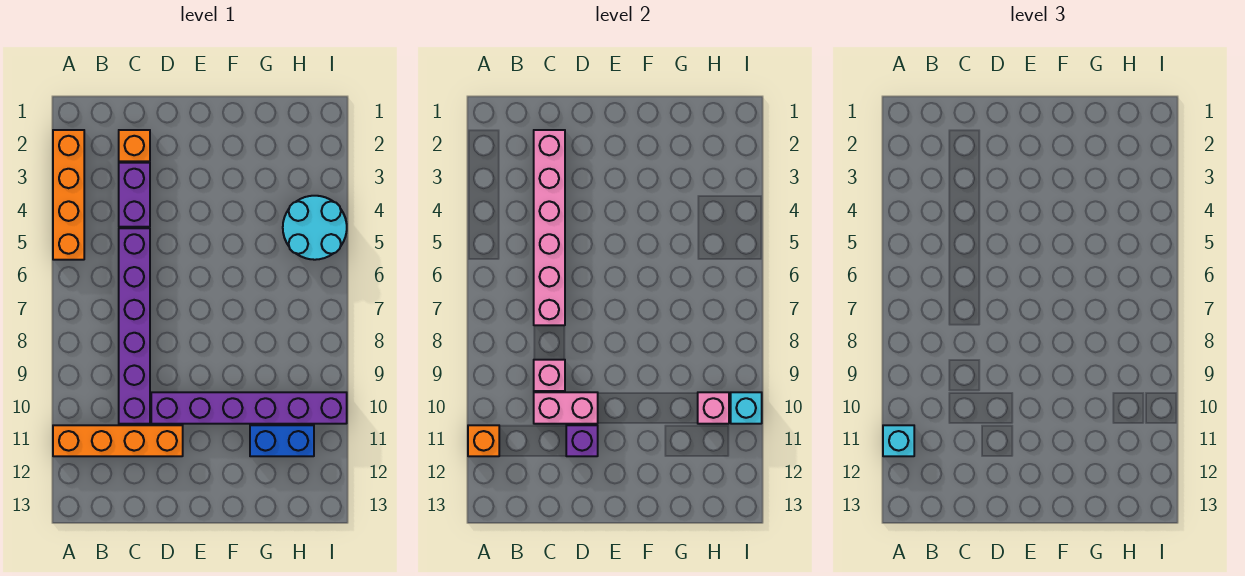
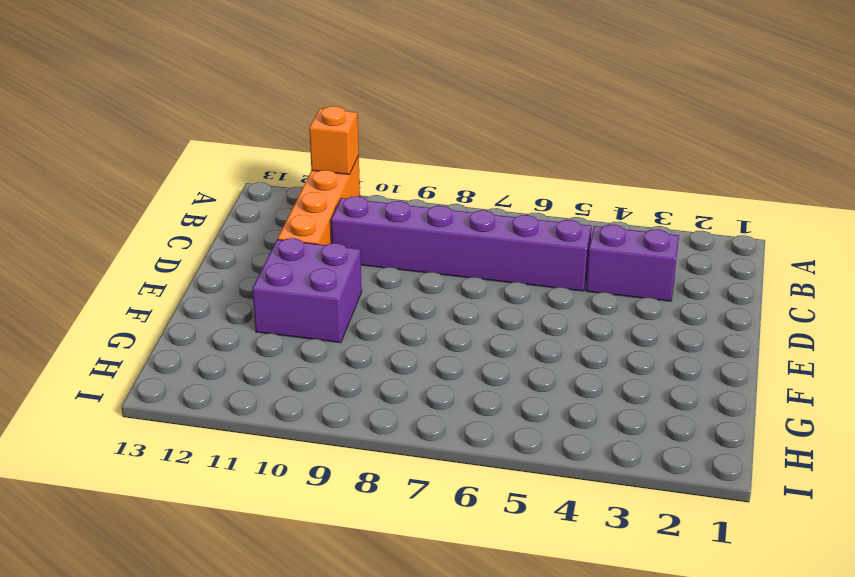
purple 2x2 brick [252,238,362,343] -> purple 1x6 brick [151,392,347,424]
none -> orange 1x4 brick [53,130,84,260]
none -> orange 1x1 brick [119,130,150,161]
none -> blue 1x2 brick [250,425,314,456]

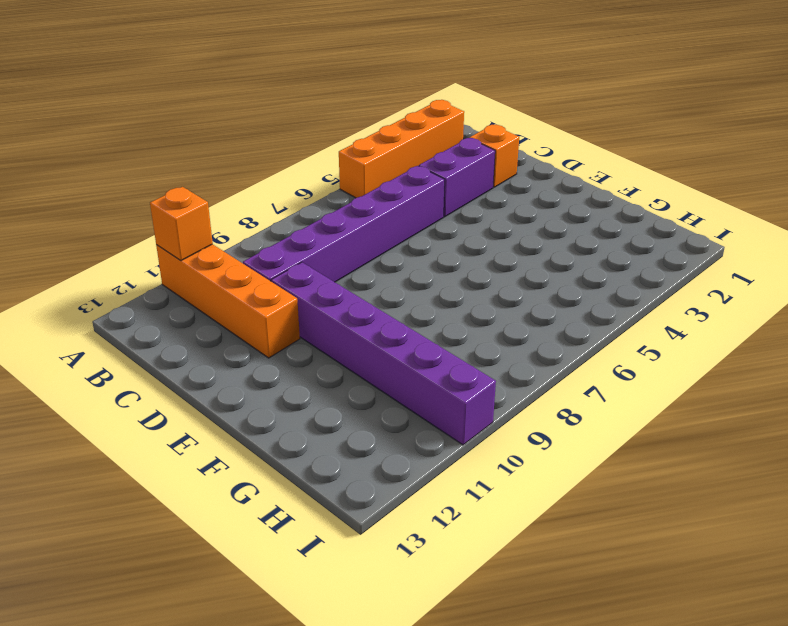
none -> blue 1x2 brick [250,425,314,456]
none -> cyan 2x2 round brick [283,196,347,260]
none -> pink 1x6 brick [534,130,565,325]

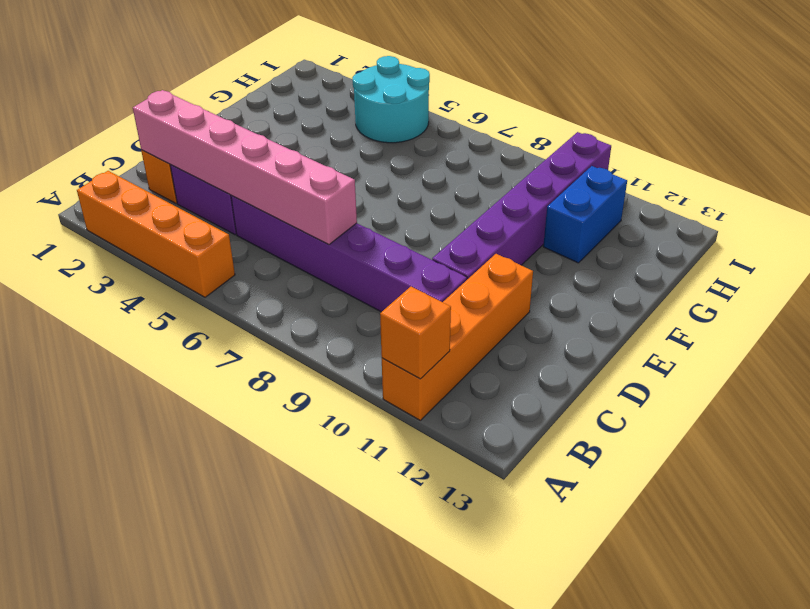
none -> pink 1x1 brick [534,360,565,391]
none -> pink 1x2 brick [534,392,598,424]
none -> purple 1x1 brick [566,425,598,456]

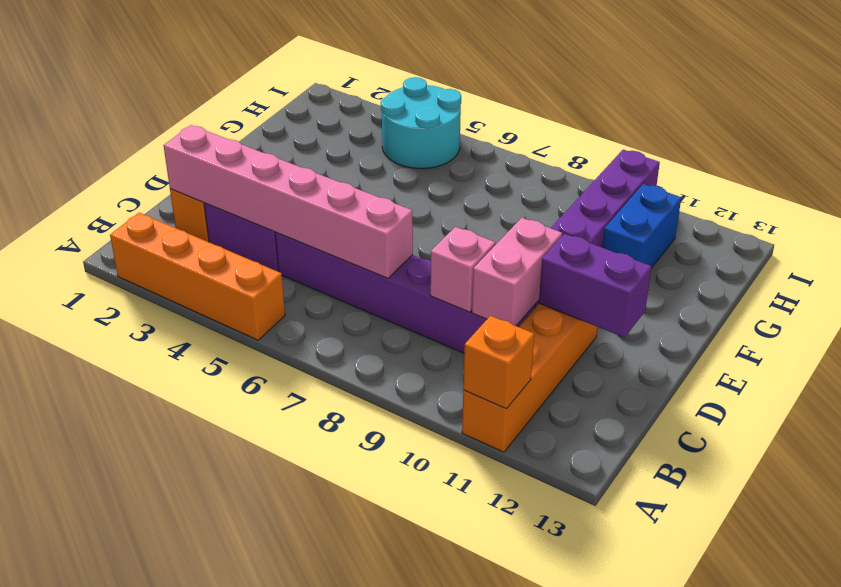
purple 1x2 brick [539,234,651,337] -> purple 1x1 brick [566,425,598,456]
none -> pink 1x1 brick [698,392,729,424]
none -> cyan 1x1 brick [731,392,762,424]
none -> cyan 1x1 brick [883,425,914,456]

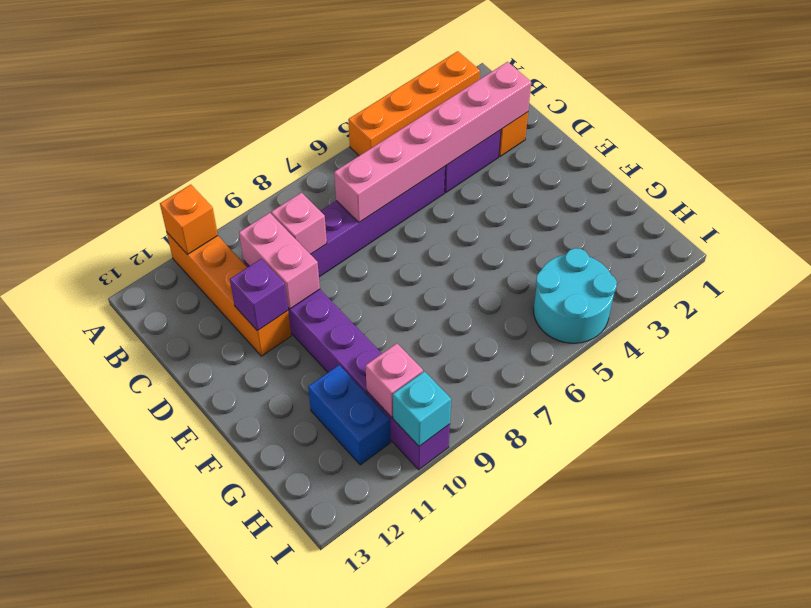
none -> cyan 1x1 brick [883,425,914,456]

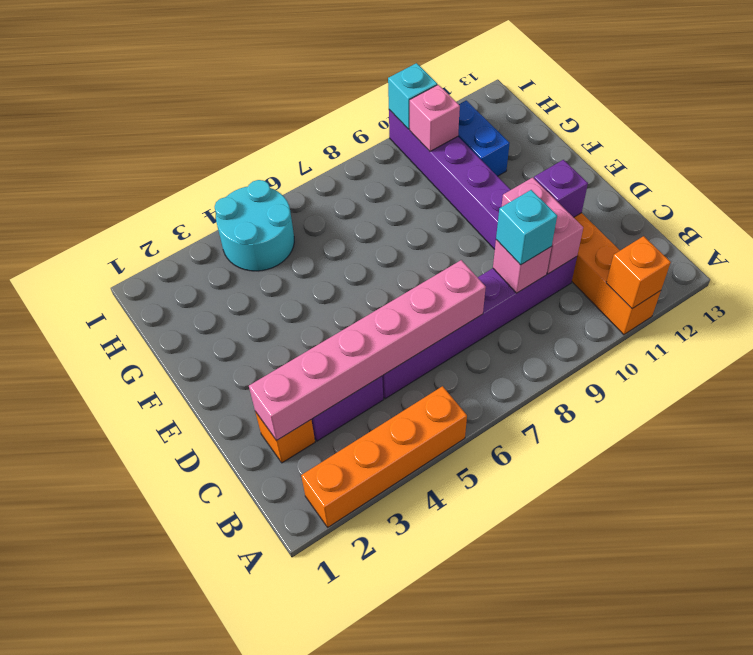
cyan 1x1 brick [496,190,557,265] -> cyan 1x1 brick moved to [883,425,914,456]

